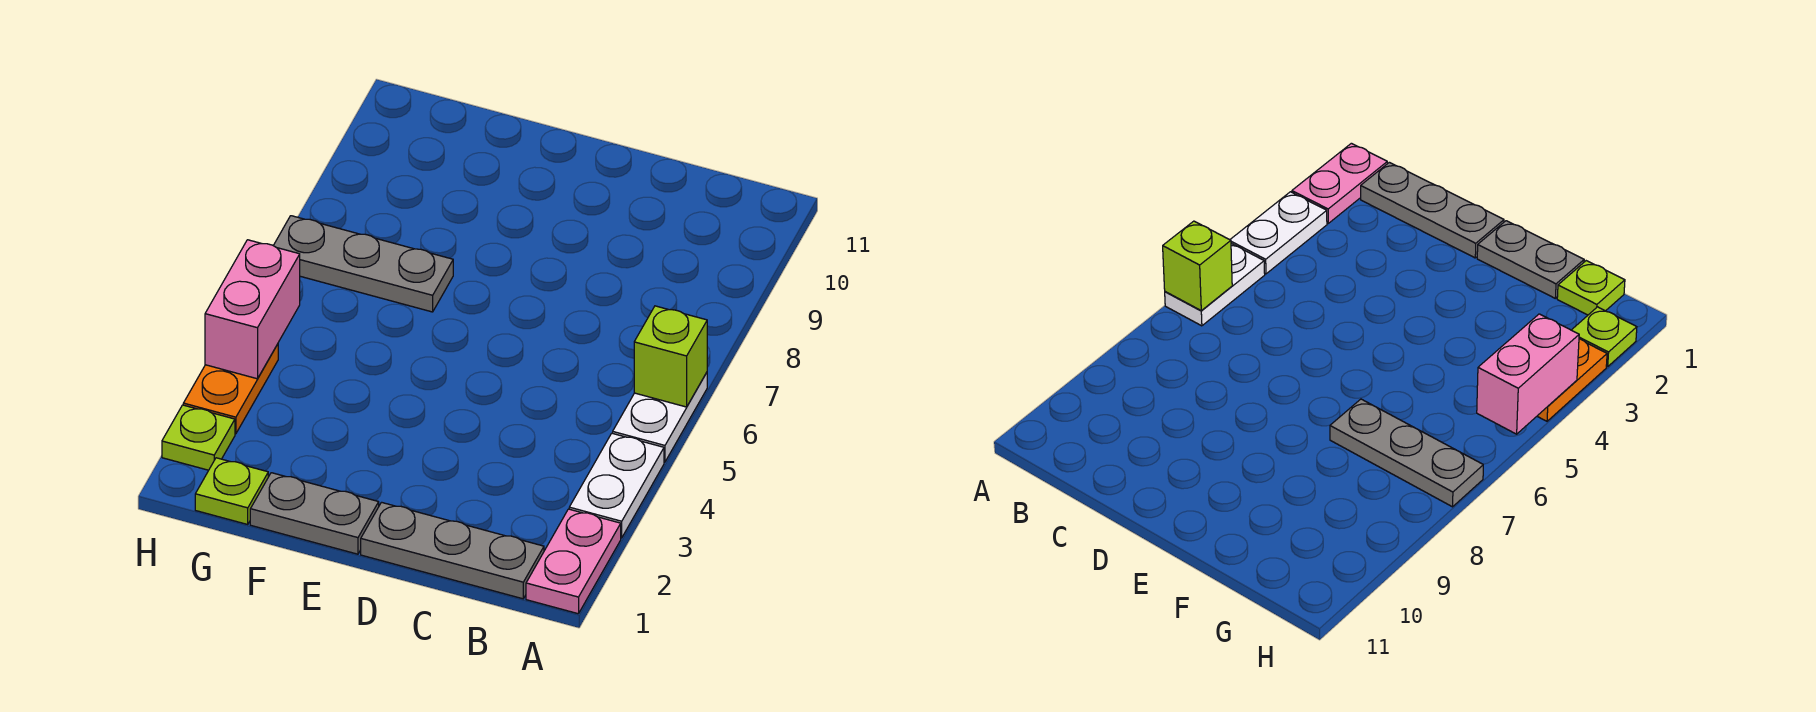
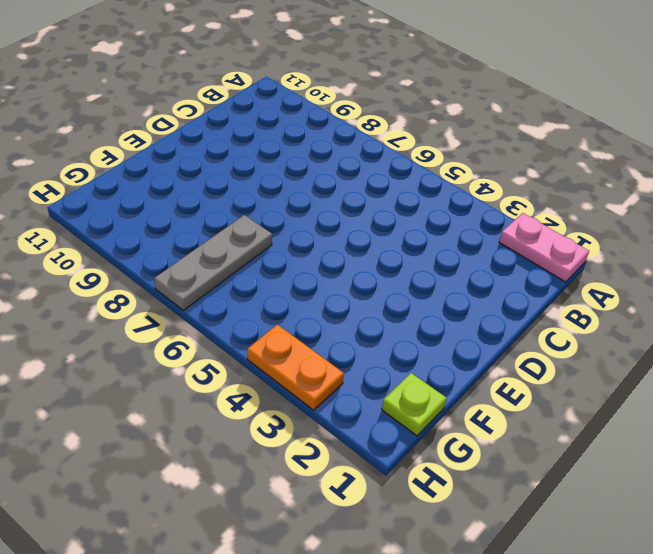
none -> white 1x2 plate [569,433,664,538]
none -> white 1x2 plate [613,373,707,462]

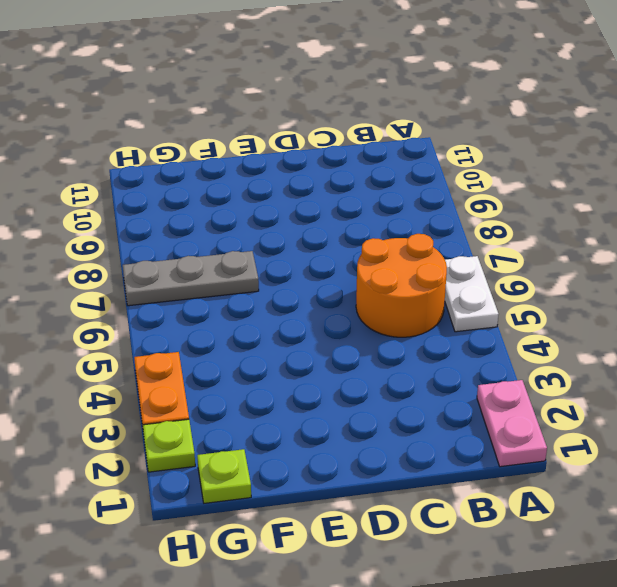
orange 2x2 round brick [356,234,447,337] -> none
none -> white 1x2 plate [569,433,664,538]
none -> grey 1x3 plate [361,502,544,599]

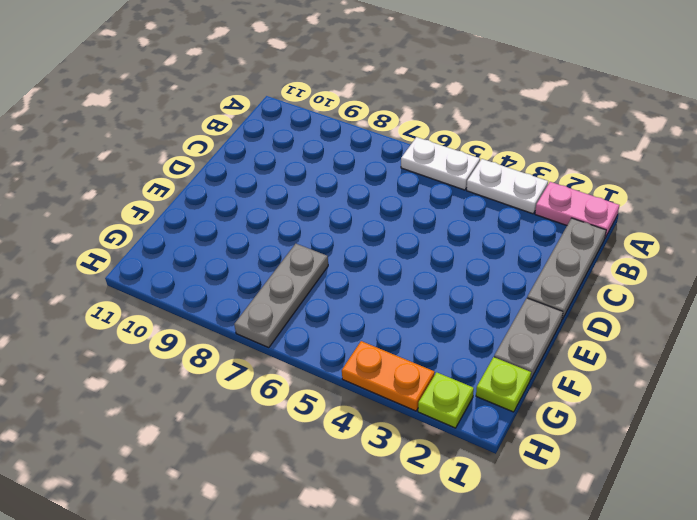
none -> lime 1x1 brick [634,306,707,407]
none -> pink 1x2 brick [205,240,300,379]

